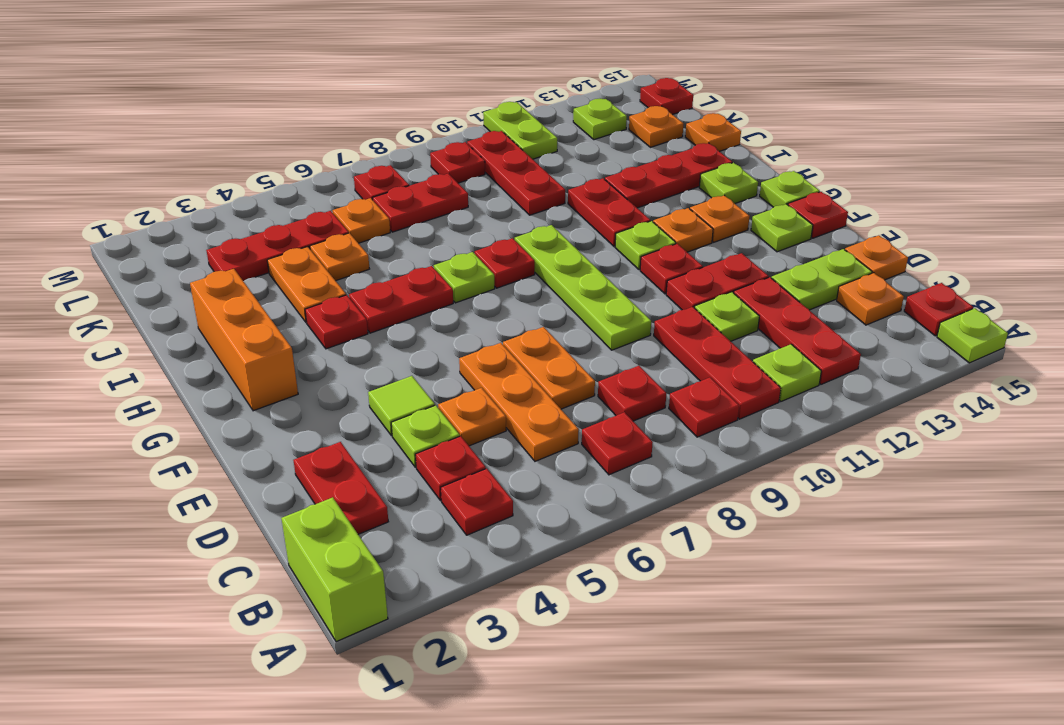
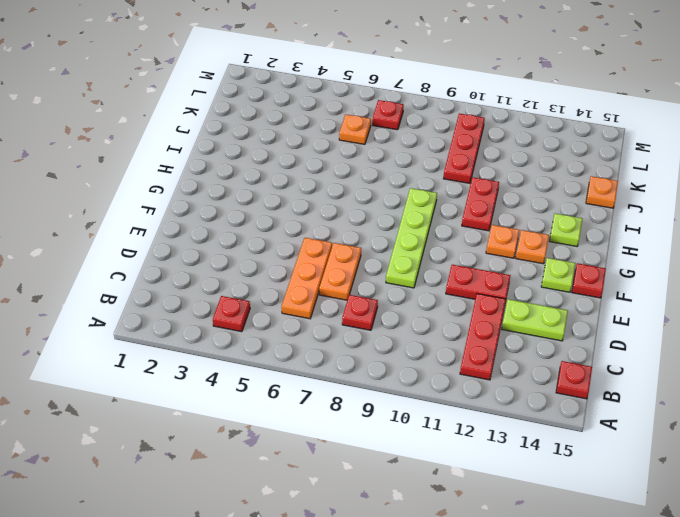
none -> lime 1x2 brick [281,497,388,642]
none -> lime 1x1 plate [937,308,1008,363]
none -> red 1x1 plate [582,412,653,475]
none -> red 1x1 plate [669,377,739,437]

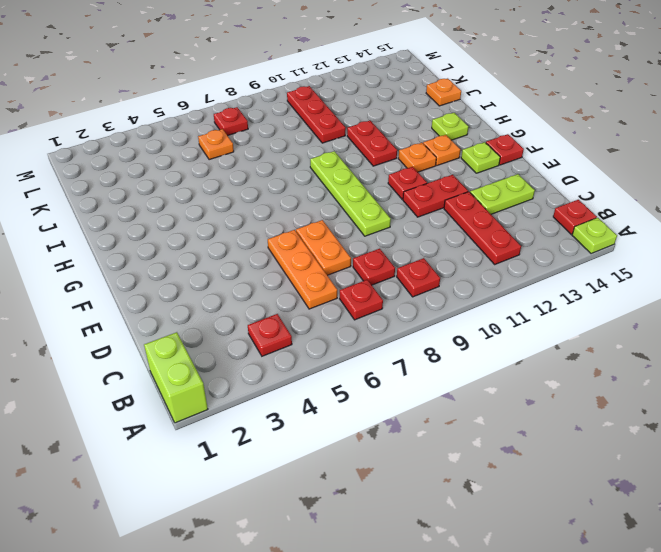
none -> red 1x3 plate [654,307,781,419]
none -> lime 1x1 plate [753,344,821,402]
none -> red 1x2 plate [293,442,388,534]
none -> red 1x1 plate [415,436,486,500]

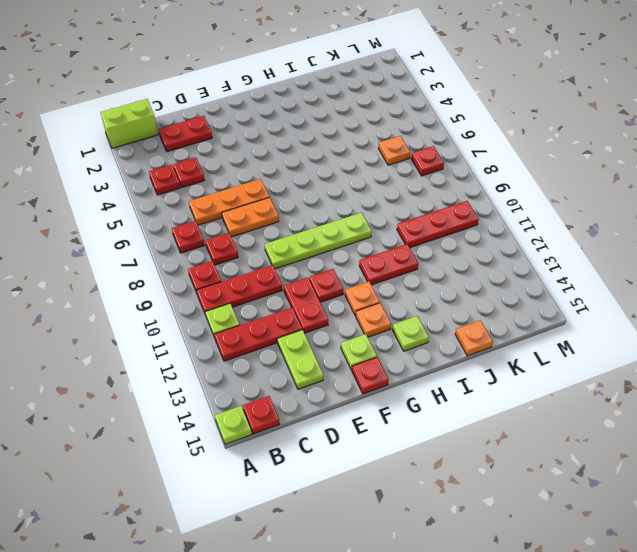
none -> orange 1x1 plate [837,273,904,325]
none -> lime 1x1 plate [391,405,460,467]
none -> orange 1x1 plate [438,388,506,446]
none -> lime 1x1 plate [695,292,759,341]

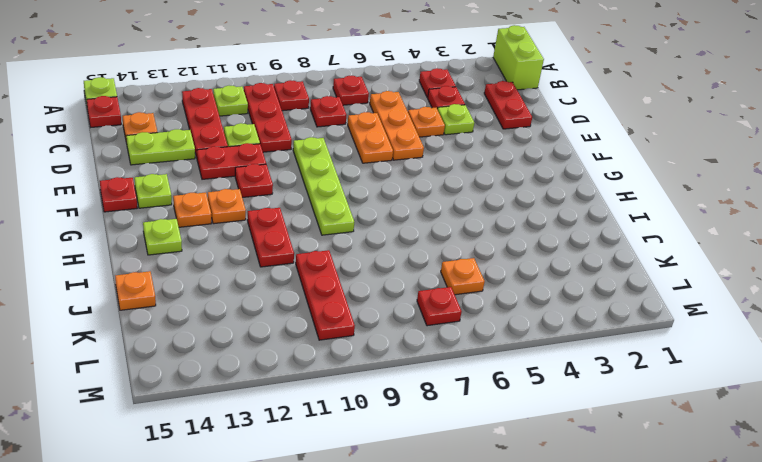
none -> orange 1x1 plate [845,235,908,280]
none -> lime 1x1 tile [368,376,435,436]
none -> orange 1x3 brick [190,269,298,411]
none -> lime 1x1 plate [615,221,676,270]

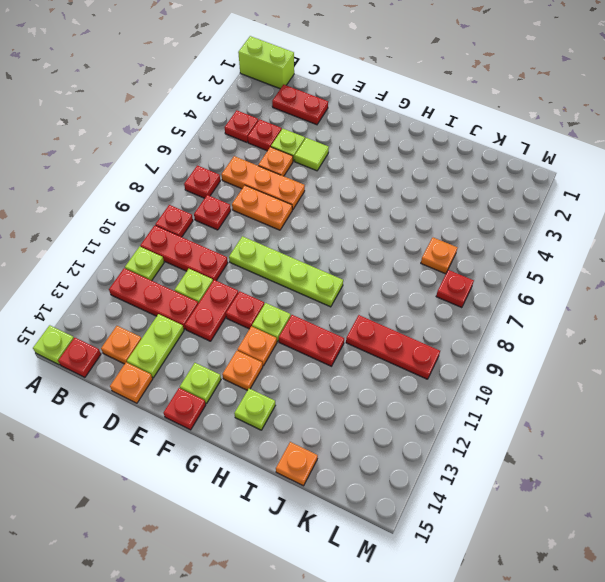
none -> orange 1x3 brick [190,269,298,411]
none -> lime 1x1 plate [760,171,820,207]
none -> red 1x1 plate [305,295,368,349]
none -> red 1x2 plate [349,266,453,333]

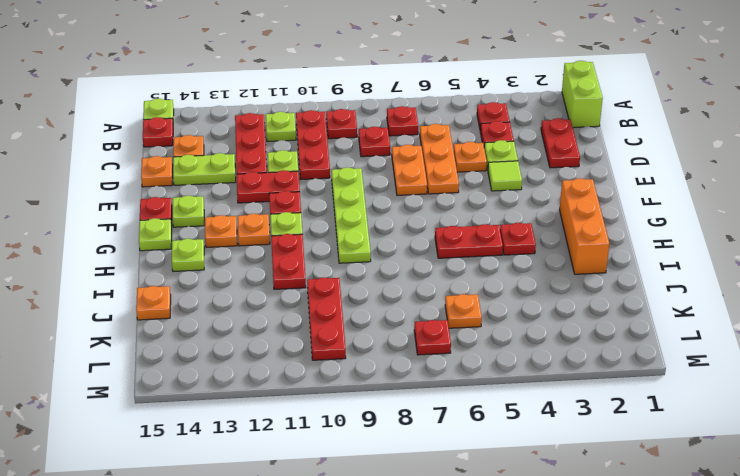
none -> lime 1x1 plate [434,252,495,303]
none -> red 1x1 plate [474,238,535,288]
none -> orange 1x2 plate [267,247,346,322]
none -> red 1x3 plate [605,143,732,208]

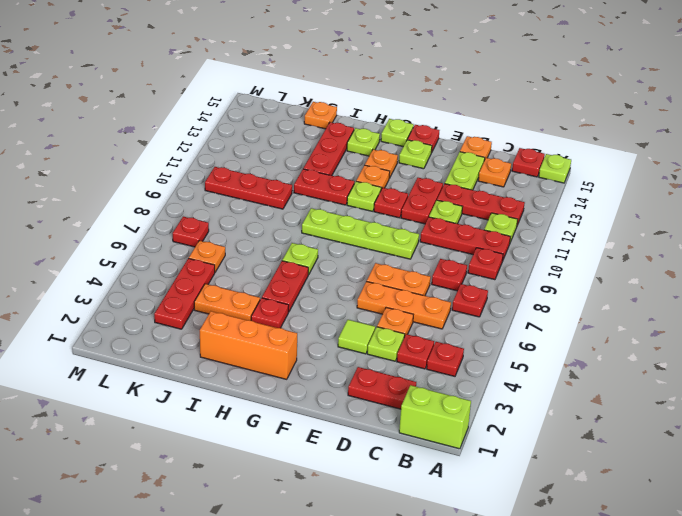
none -> red 1x1 plate [474,238,535,288]
none -> orange 1x1 plate [310,233,369,281]
none -> red 1x2 plate [373,174,468,232]
none -> orange 1x1 plate [629,106,684,147]

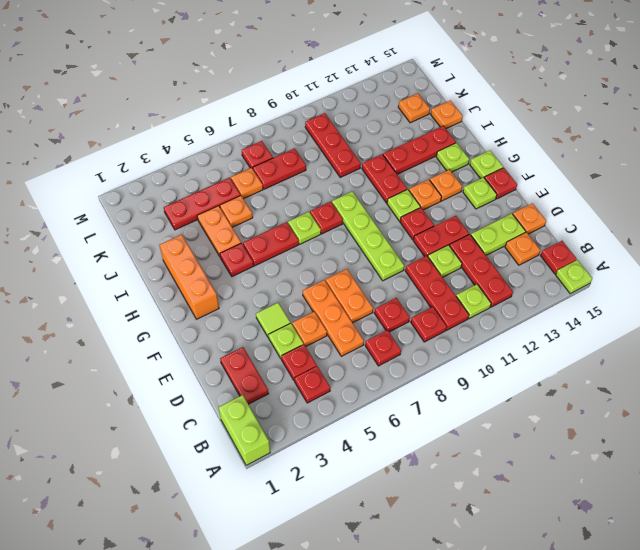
none -> red 1x1 plate [430,142,485,183]
none -> lime 1x2 plate [483,102,557,159]
none -> lime 1x1 plate [573,99,627,140]
none -> red 1x1 plate [640,78,693,115]

